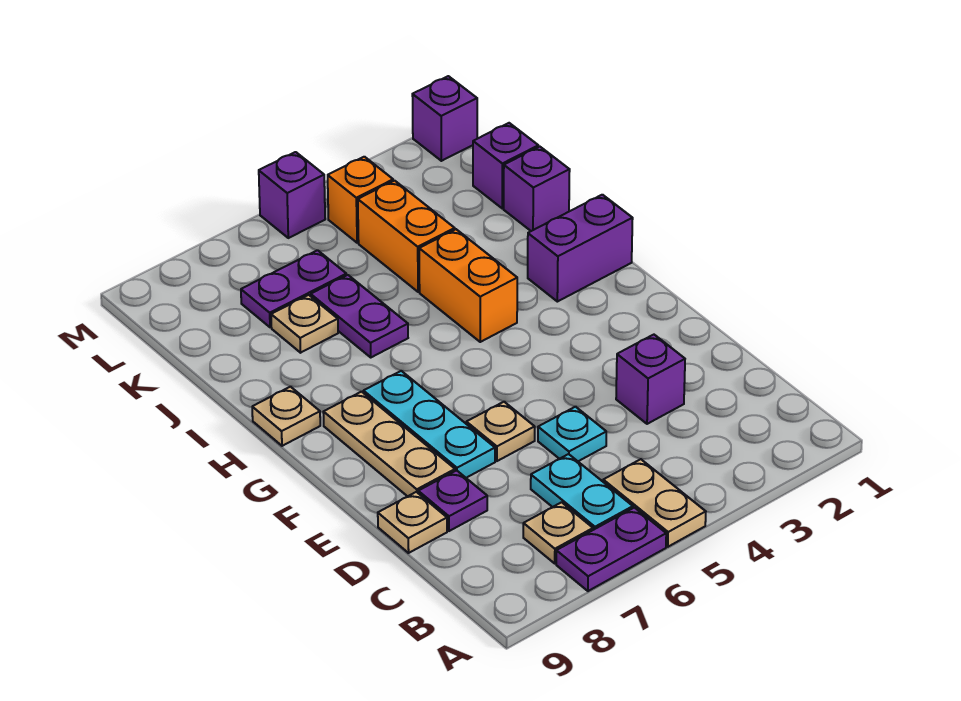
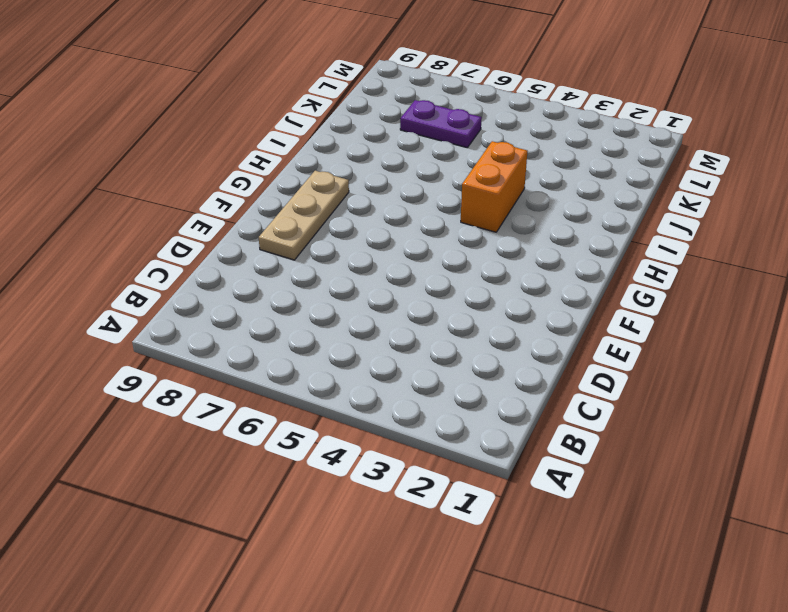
none -> tan 1x2 plate [603,459,706,547]
none -> purple 1x2 plate [556,508,666,591]
none -> cyan 1x2 plate [531,454,633,530]

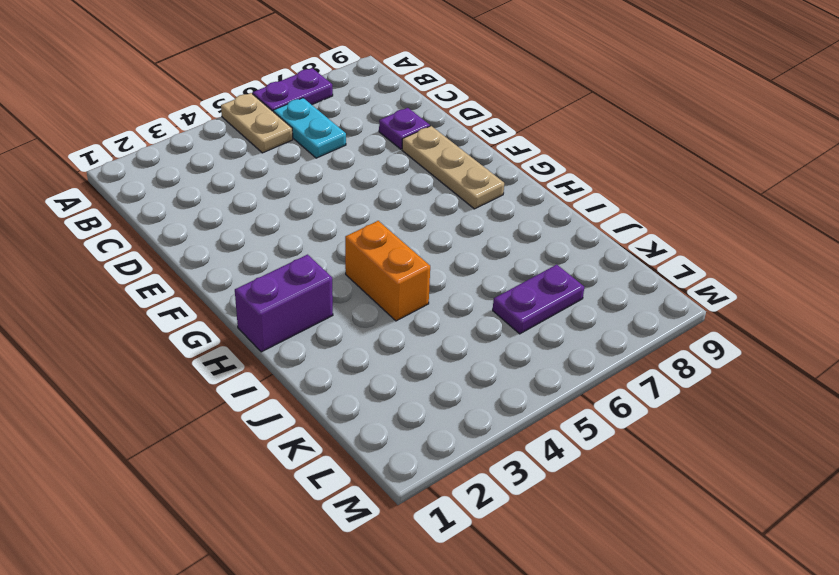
none -> tan 1x1 plate [523,502,593,563]
none -> purple 1x1 brick [616,335,685,424]
none -> cyan 1x1 plate [538,407,606,461]

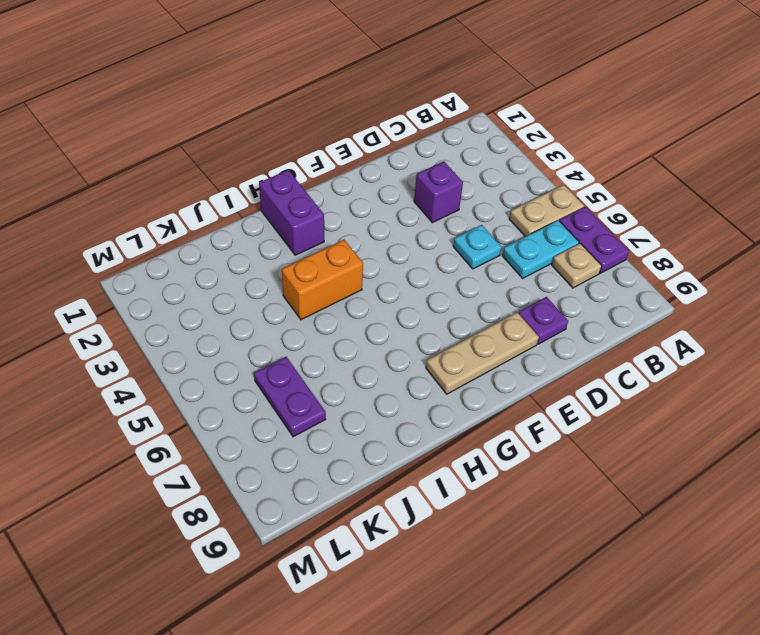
none -> tan 1x1 plate [378,492,447,553]
none -> tan 1x1 plate [466,402,535,461]
none -> cyan 1x3 plate [364,371,495,478]

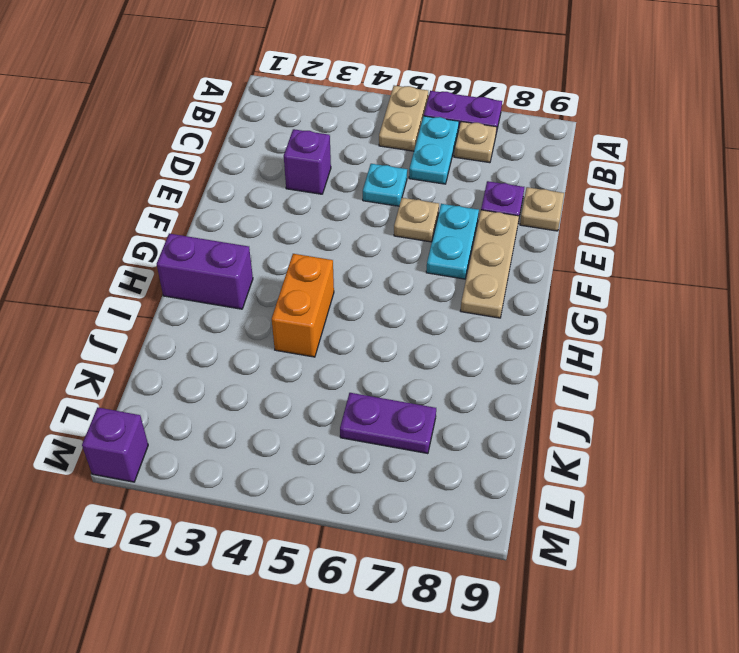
cyan 1x2 plate [426,204,479,279] -> cyan 1x3 plate [364,371,495,478]
none -> tan 1x1 plate [252,387,320,446]
none -> purple 1x2 plate [311,275,408,357]
none -> purple 1x1 brick [504,147,570,231]

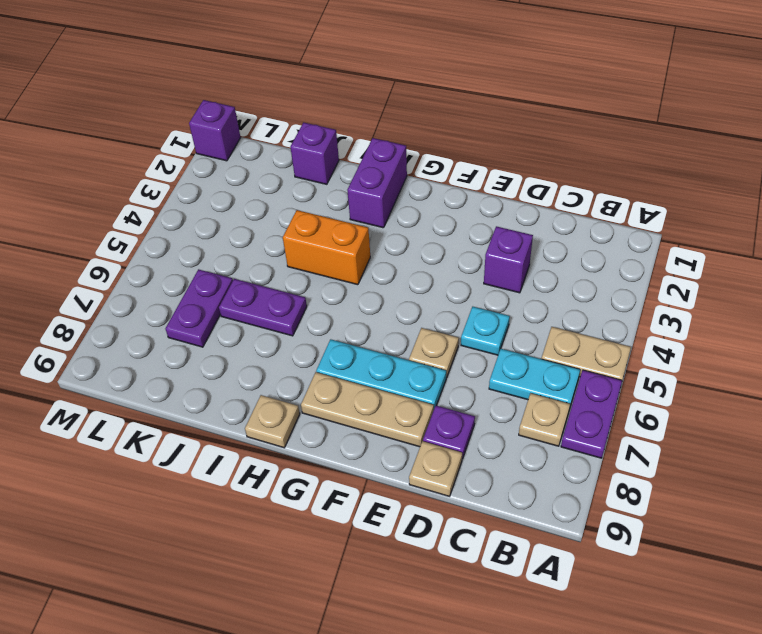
none -> orange 1x2 brick [358,181,455,292]
none -> tan 1x1 plate [271,295,338,353]
none -> purple 1x1 brick [473,123,538,208]

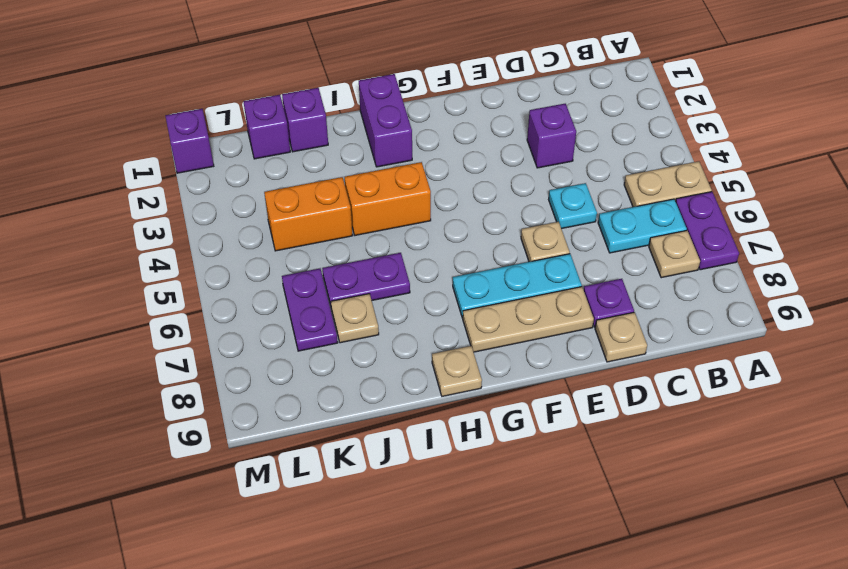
none -> orange 1x1 brick [328,157,393,243]
none -> purple 1x1 brick [259,152,325,238]

